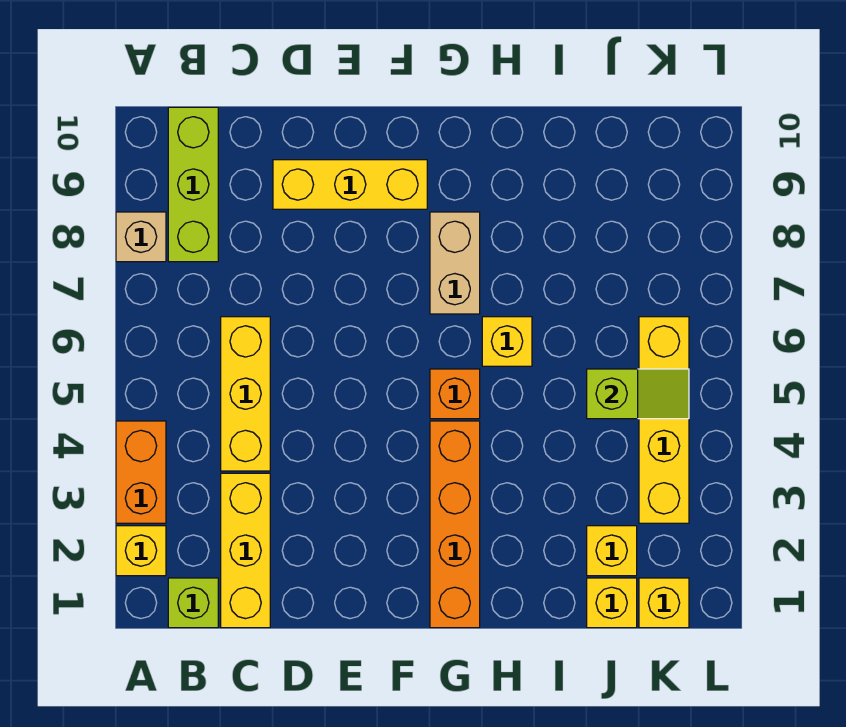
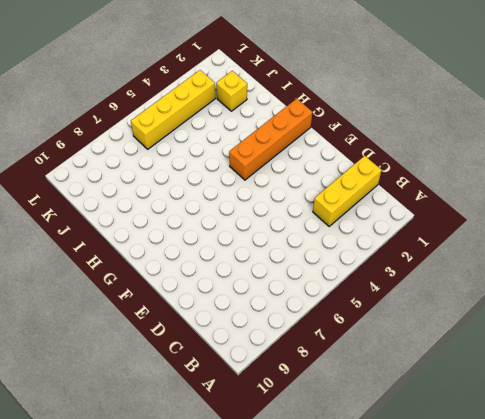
none -> yellow 1x1 brick [116,526,166,576]
none -> orange 1x2 brick [116,421,166,523]
none -> tan 1x1 brick [116,212,166,262]

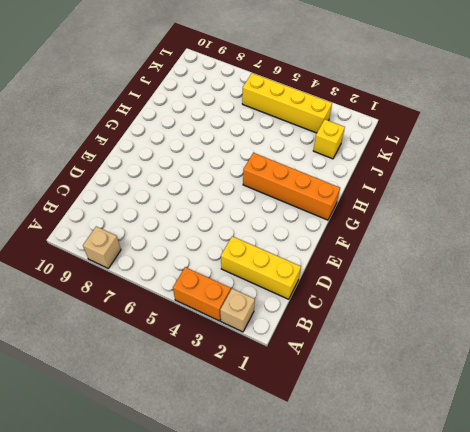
tan 1x1 brick [220,289,255,332] -> yellow 1x1 brick [116,526,166,576]
none -> lime 1x1 brick [168,578,218,628]
none -> lime 1x3 brick [168,107,218,262]
none -> yellow 1x3 brick [221,317,270,471]

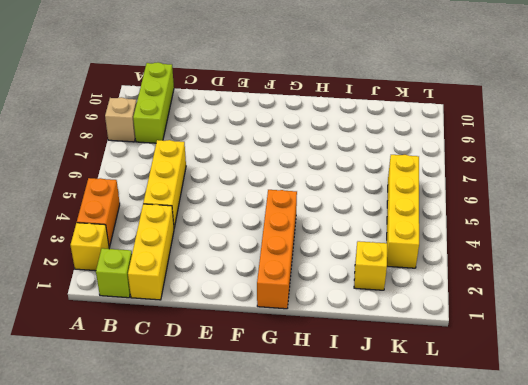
none -> yellow 1x3 brick [273,160,427,209]
none -> orange 1x1 brick [430,369,480,419]
none -> tan 1x2 brick [430,212,480,314]

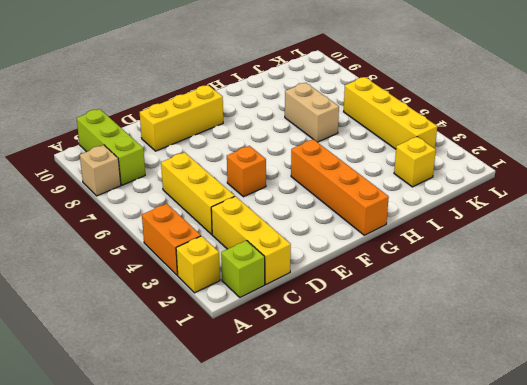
orange 1x1 brick [227,146,266,197] -> orange 1x1 brick moved to [430,369,480,419]
tan 1x2 brick [285,83,339,142] -> tan 1x2 brick moved to [430,212,480,314]
none -> yellow 1x1 brick [482,317,532,366]
none -> yellow 1x1 brick [587,578,637,628]
none -> yellow 1x1 brick [639,578,689,628]

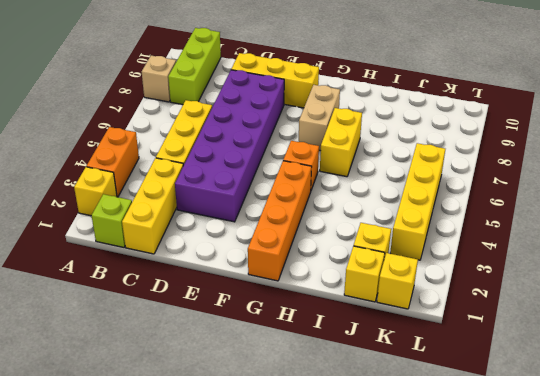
purple 2x6 brick [175,70,284,222] -> none
yellow 1x2 brick [320,108,362,177] -> yellow 1x1 brick [482,317,532,366]
none -> lime 1x2 slope [587,369,689,419]

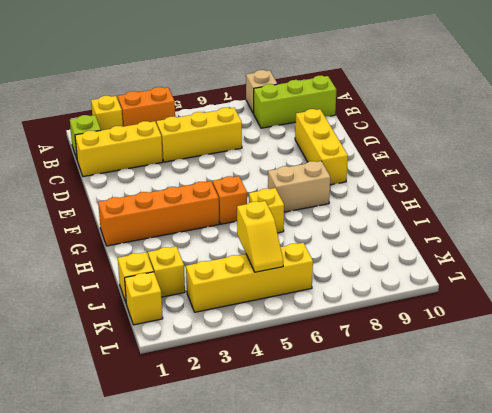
yellow 1x2 slope [237,201,283,272] -> lime 1x2 slope [587,369,689,419]

